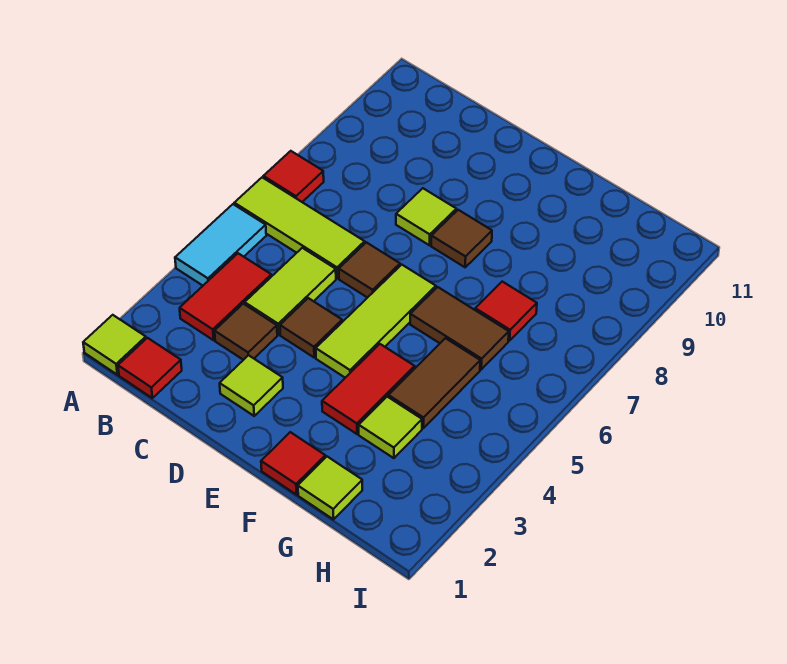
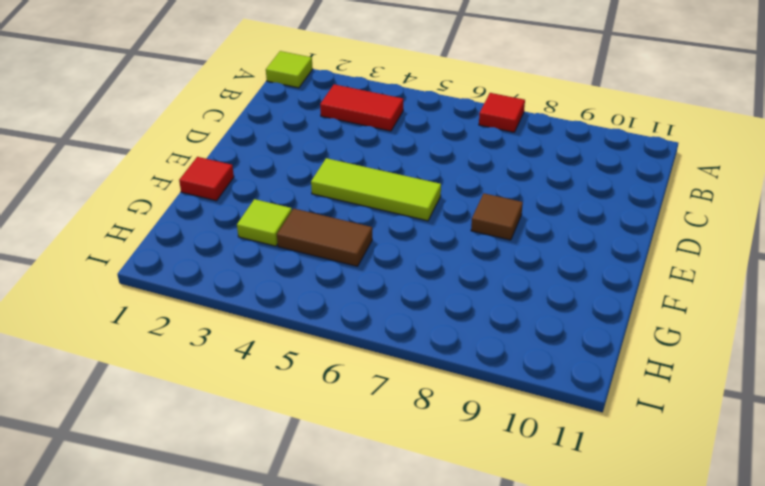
none -> cyan 1x2 tile [175,204,266,285]
none -> lime 1x3 tile [234,177,365,278]
none -> red 1x1 tile [118,338,182,398]

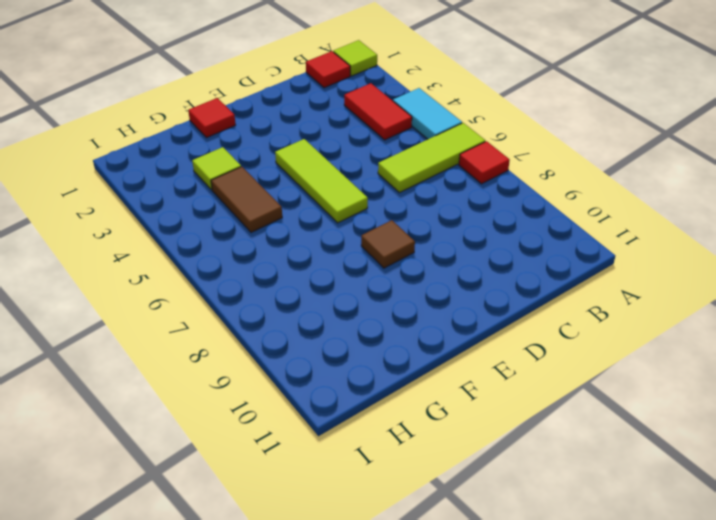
none -> brown 1x1 tile [215,304,277,360]
none -> lime 1x2 tile [245,248,336,334]
none -> lime 1x1 tile [220,355,283,416]

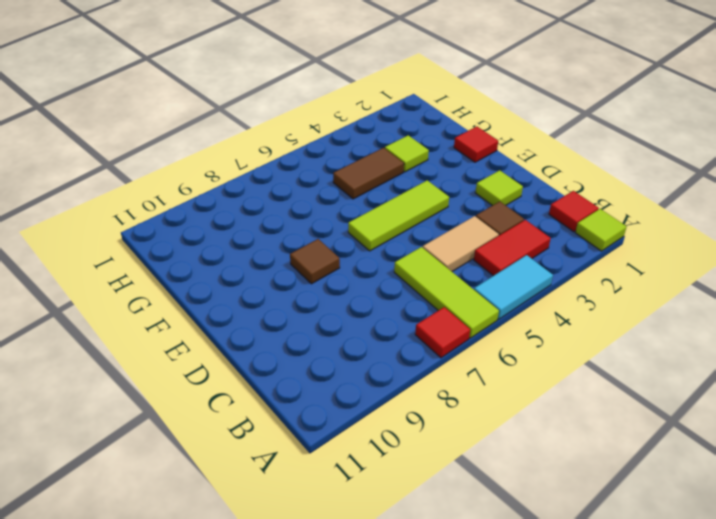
tan 1x2 tile [423,216,499,271] -> lime 1x2 tile [245,248,336,334]
none -> brown 1x1 tile [280,298,342,357]
none -> brown 1x1 tile [339,242,400,298]
none -> lime 1x1 tile [396,188,456,245]

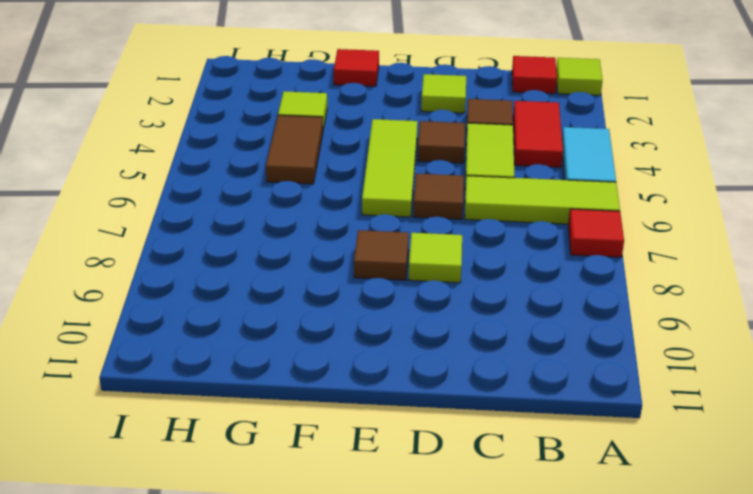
none -> red 1x2 tile [322,344,415,434]
none -> brown 1x2 tile [410,287,509,369]
none -> lime 1x1 tile [298,457,362,519]

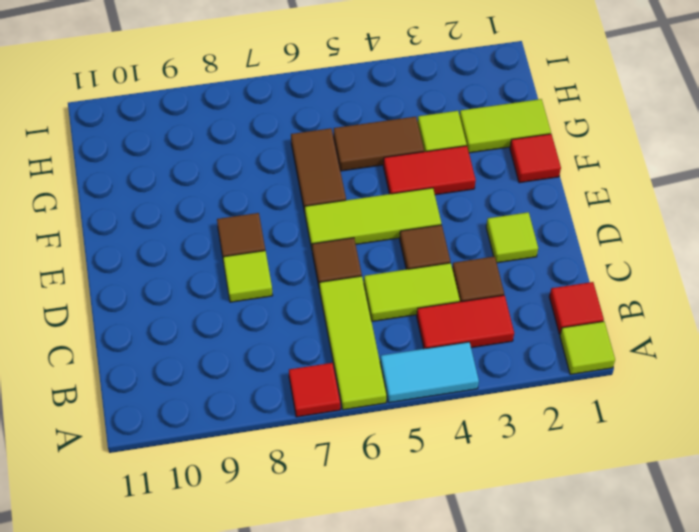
lime 1x2 tile [460,99,551,153] -> lime 1x1 tile [298,457,362,519]
none -> red 1x1 tile [475,282,537,341]

